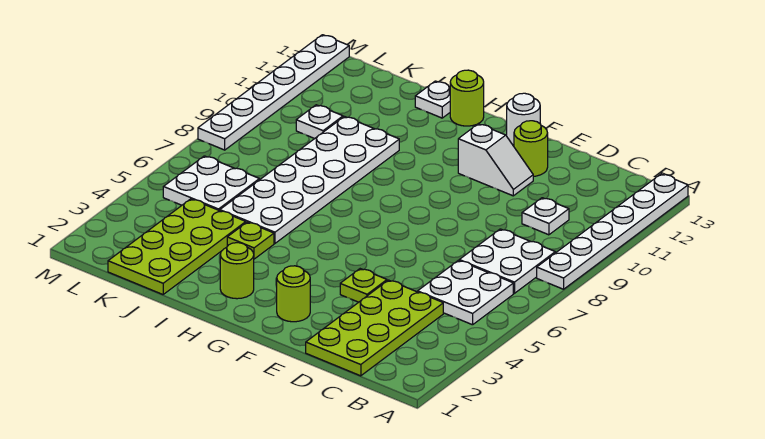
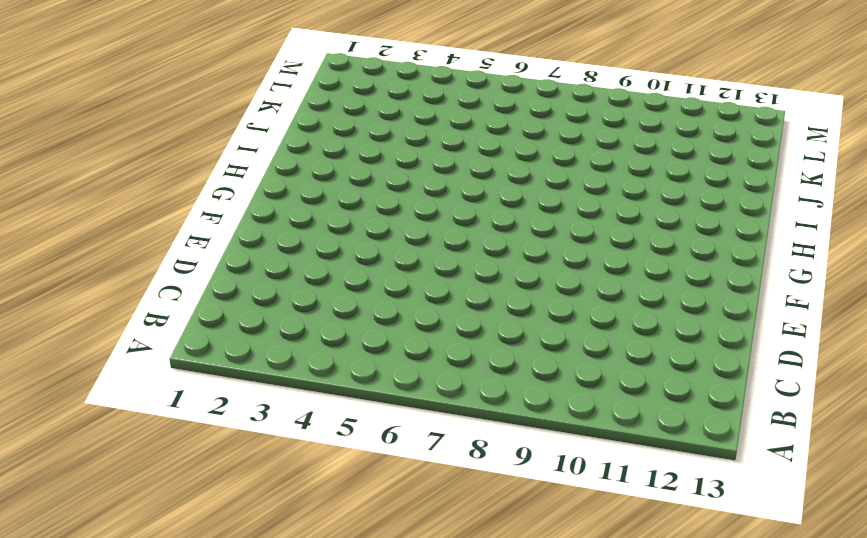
none -> white 1x6 plate [537,174,688,289]
none -> white 2x2 plate [418,260,513,325]
none -> white 2x2 plate [459,229,555,293]

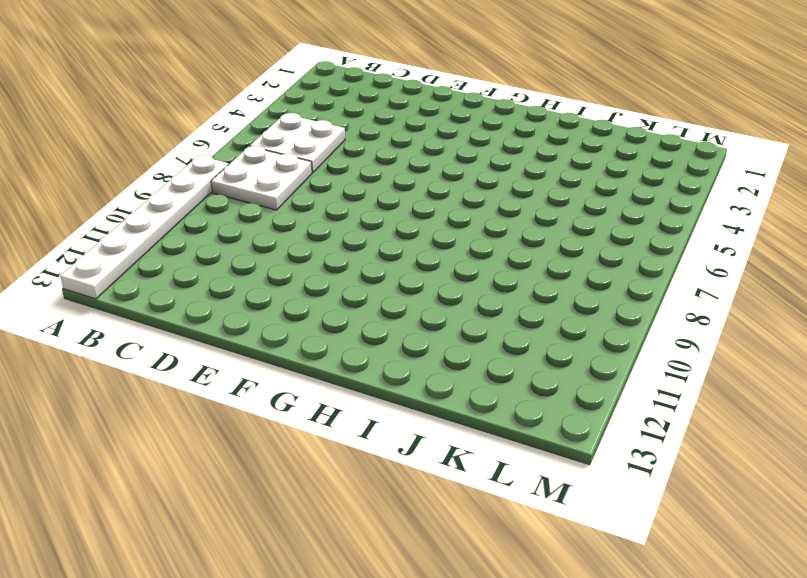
none -> lime 2x4 plate [306,280,443,376]
none -> white 1x1 plate [522,198,569,235]
none -> lime 1x1 plate [340,269,387,302]

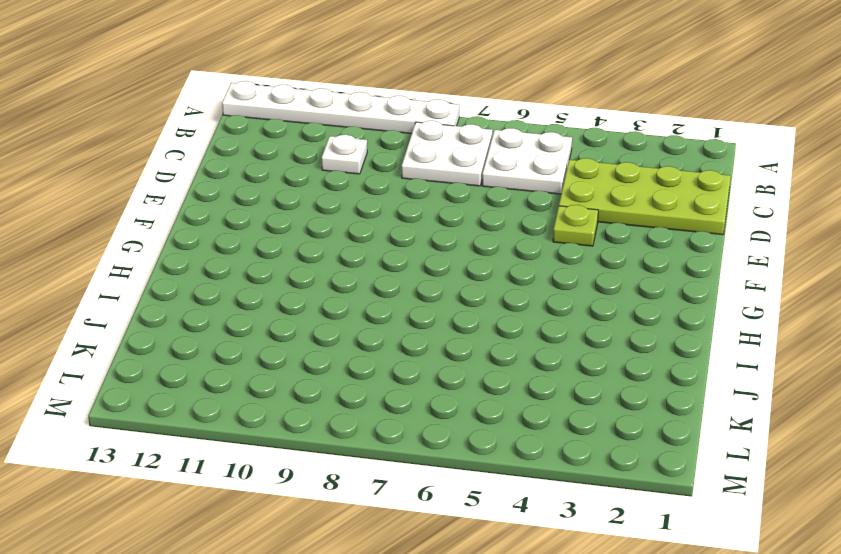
none -> white 1x2 slope [458,124,533,196]
none -> lime 1x1 round brick [514,121,548,176]
none -> lime 1x1 round brick [277,266,310,322]

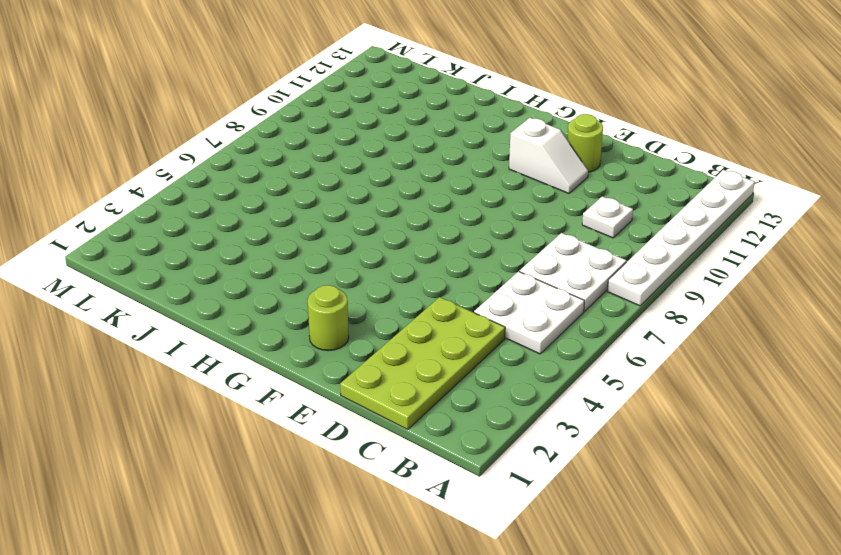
none -> lime 1x1 plate [340,269,387,302]
none -> white 1x1 round brick [507,93,540,146]
none -> lime 1x1 round brick [220,243,254,299]

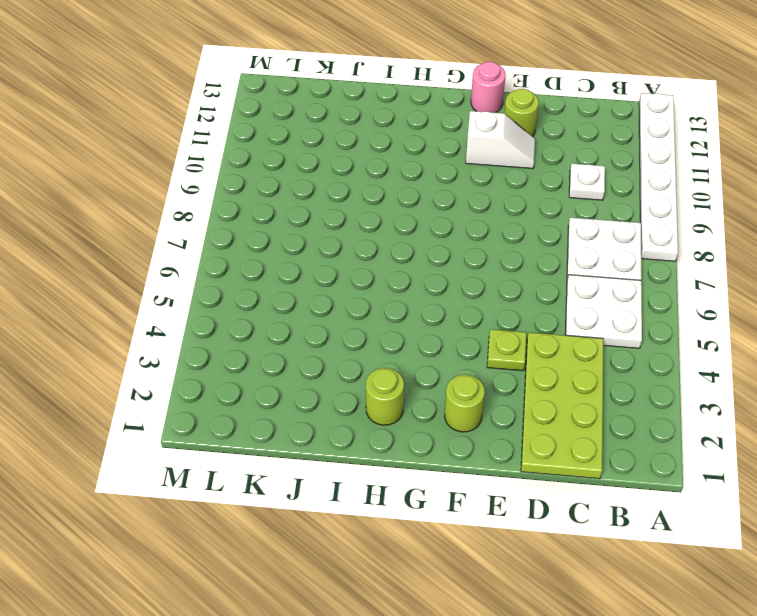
pink 1x1 round brick [471,62,506,113] -> white 1x1 round brick [507,93,540,146]
none -> lime 1x1 round brick [450,70,484,126]
none -> lime 1x1 plate [227,222,274,259]
none -> white 2x6 plate [220,117,399,243]

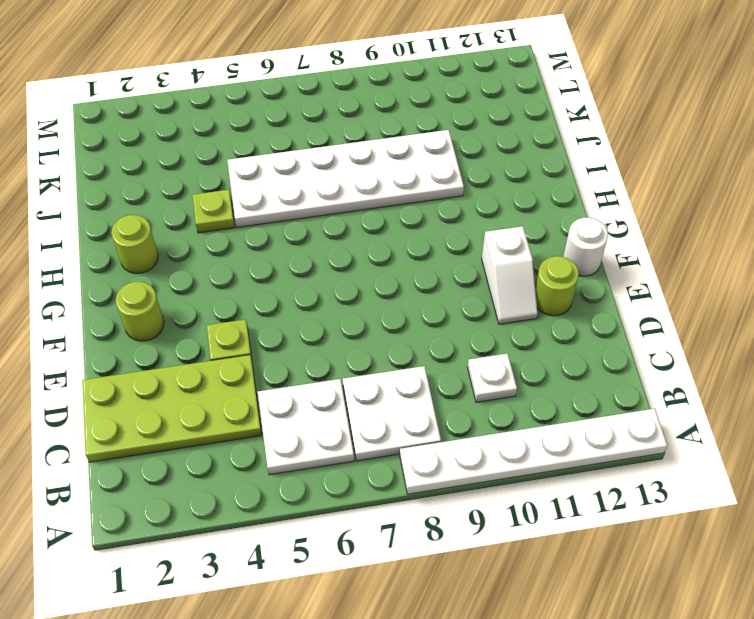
none -> lime 1x1 round brick [450,70,484,126]
none -> white 1x1 plate [415,81,450,118]
none -> lime 2x4 plate [108,199,246,294]

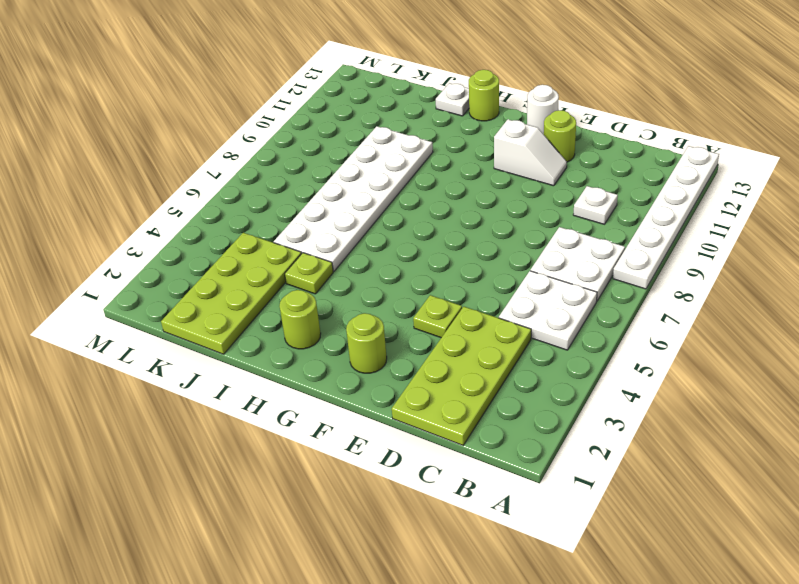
none -> white 2x2 plate [163,156,259,211]
none -> white 1x1 plate [296,105,343,139]
none -> white 1x6 plate [198,35,349,150]

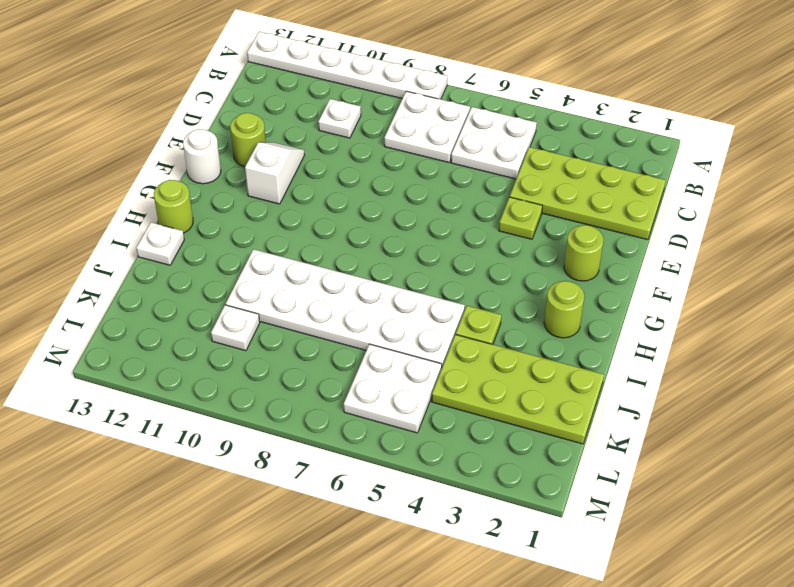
none -> white 1x6 plate [198,35,349,150]

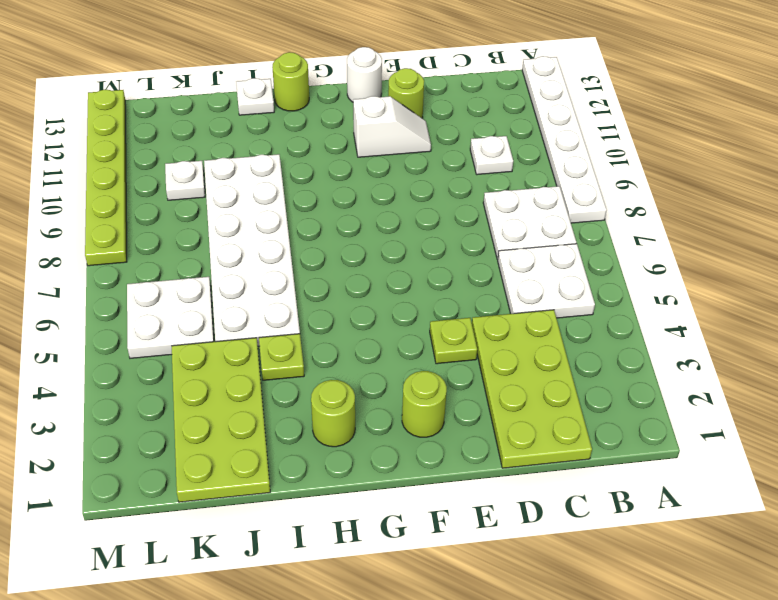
lime 1x6 plate [85,90,127,266] -> white 1x6 plate [198,35,349,150]

